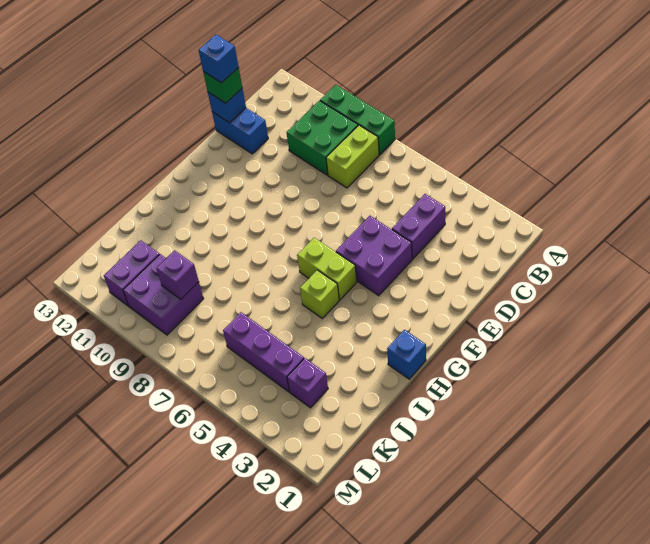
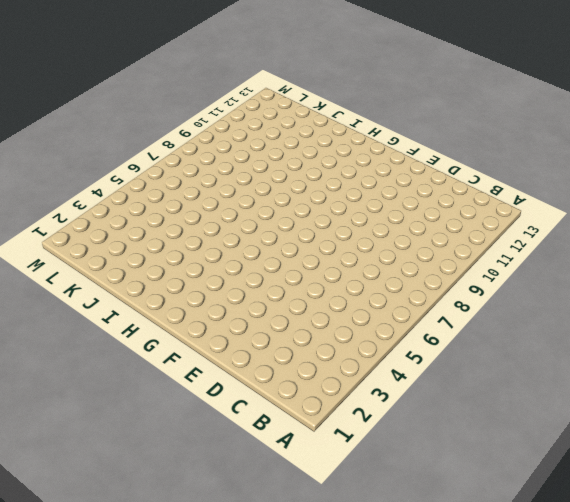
none -> green 1x3 brick [320,85,395,155]
none -> lime 1x2 brick [326,125,379,188]
none -> green 2x2 brick [287,101,358,175]

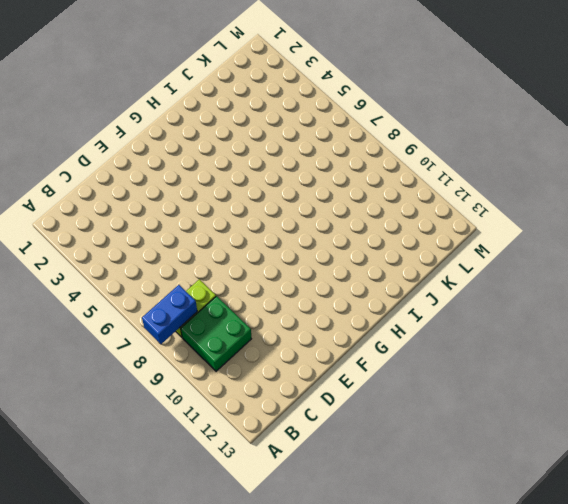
blue 1x2 brick [142,285,197,344] -> blue 1x2 brick turned to [212,108,268,154]
none -> green 1x3 brick [320,85,395,155]
none -> purple 1x2 brick [392,194,445,259]
none -> purple 2x2 brick [336,216,412,296]

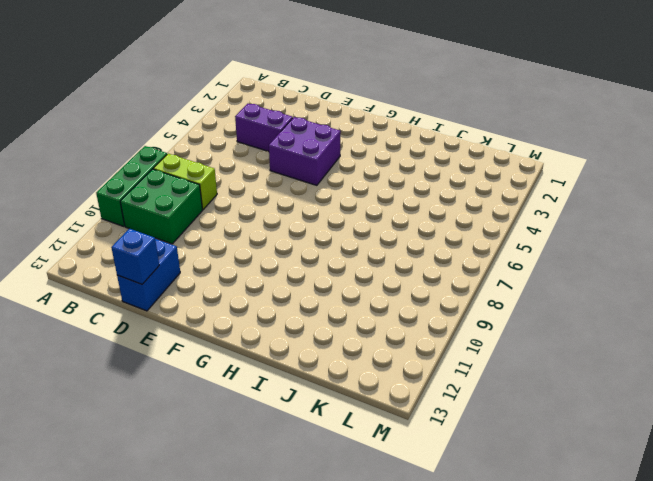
none -> lime 1x2 brick [297,238,357,300]
none -> blue 1x1 brick [387,330,426,379]
none -> lime 1x1 brick [300,270,339,318]

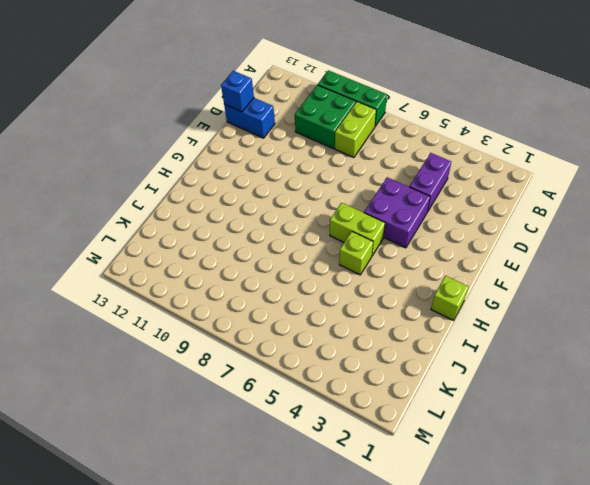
lime 1x1 brick [431,276,468,320] -> blue 1x1 brick [387,330,426,379]
none -> purple 1x1 brick [287,358,328,408]
none -> purple 1x3 brick [223,312,304,392]
none -> purple 2x2 brick [123,254,204,335]

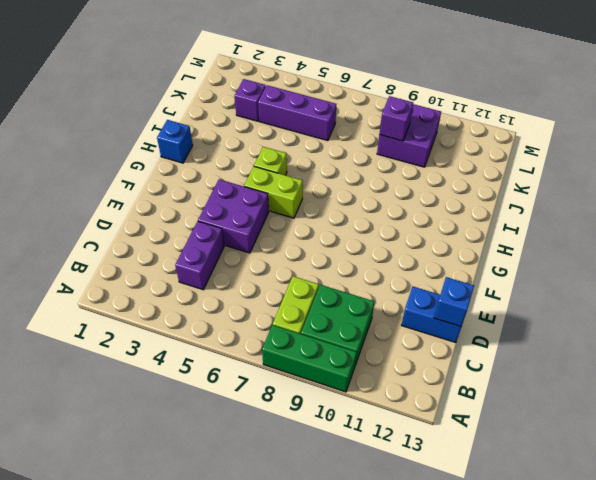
none -> purple 1x2 brick [104,240,160,306]
none -> green 1x1 brick [203,68,242,103]
none -> blue 1x1 brick [199,35,239,83]

